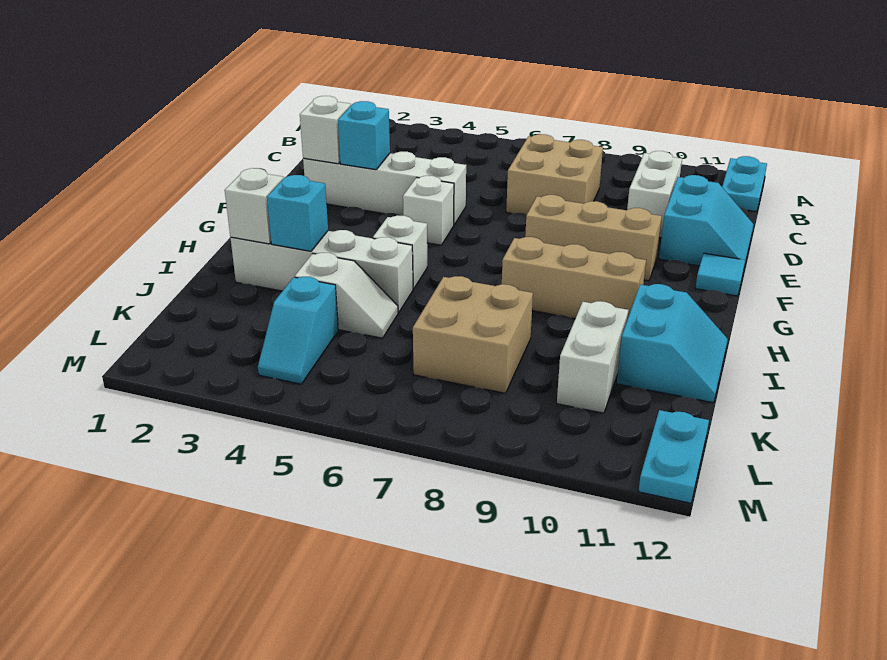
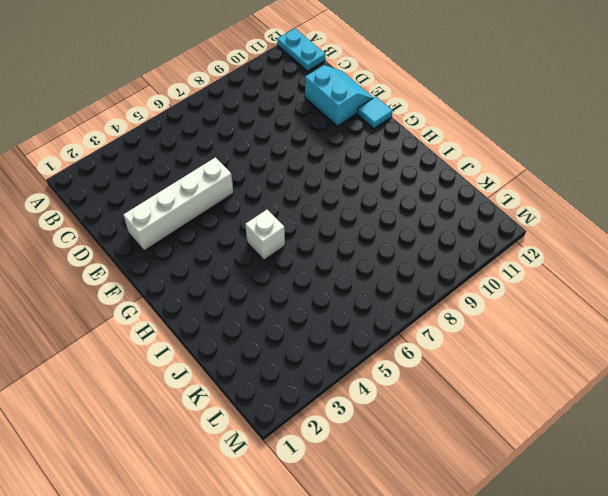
none -> tan 2x2 brick [506,134,603,214]
none -> white 1x2 brick [627,151,682,238]
none -> white 1x1 brick [403,176,454,245]

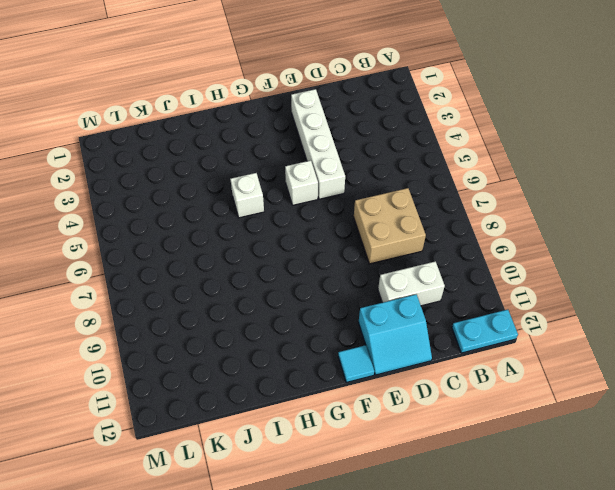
none -> tan 1x3 brick [525,195,662,281]
none -> tan 1x3 brick [502,237,646,319]
none -> white 1x4 brick [231,230,413,313]

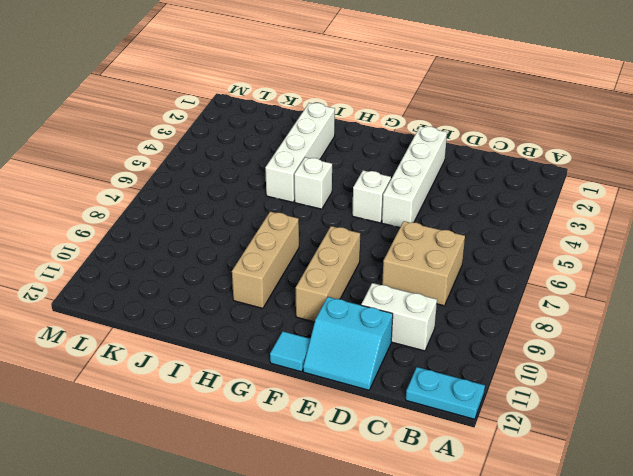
none -> cyan 2x2 slope [617,284,728,403]
none -> white 1x2 slope [295,253,398,338]
none -> tan 2x2 brick [413,276,533,393]

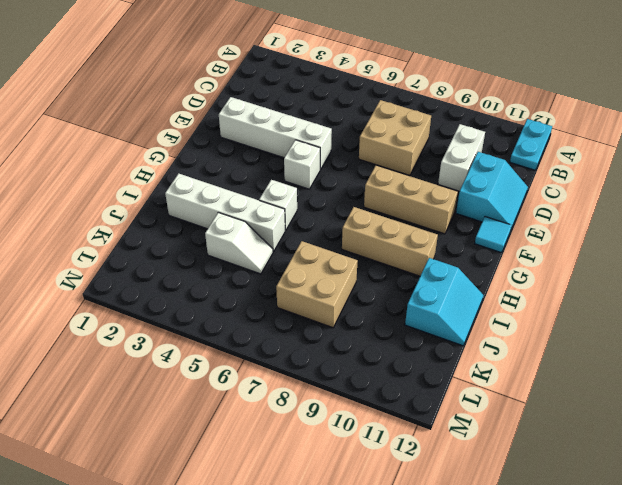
none -> white 1x2 brick [557,301,628,413]
none -> cyan 1x2 slope [258,277,338,384]
none -> cyan 1x2 plate [638,410,709,503]

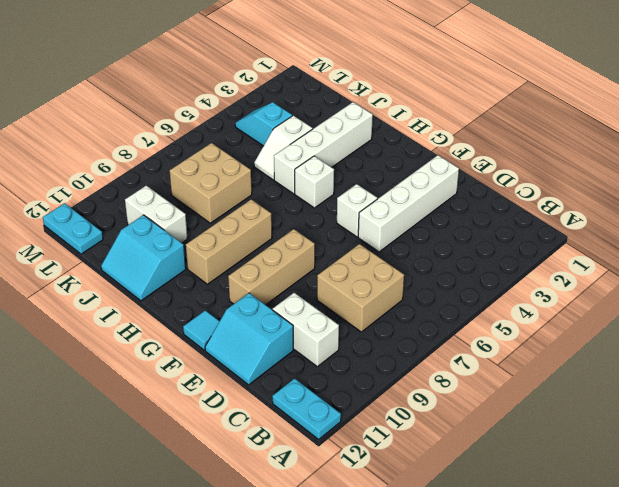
none -> white 1x1 brick [300,96,351,164]
none -> cyan 1x1 brick [338,101,390,170]
none -> white 1x1 brick [225,168,283,244]

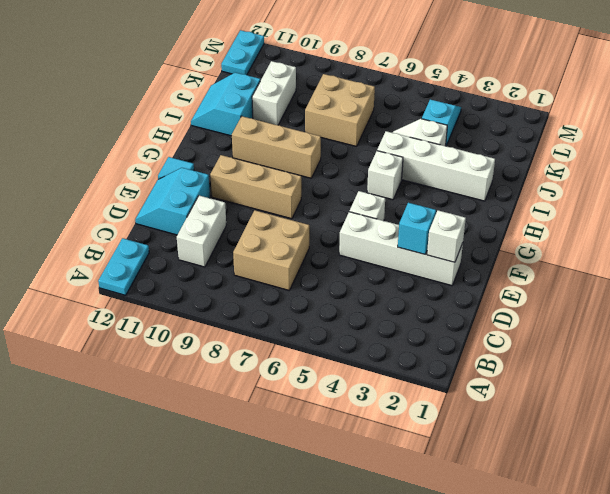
none -> white 1x1 brick [225,168,283,244]
none -> cyan 1x1 brick [267,175,328,251]

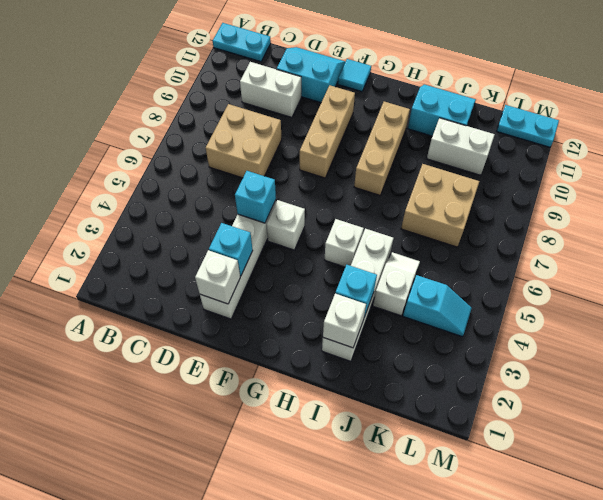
cyan 1x1 brick [235,171,276,223] -> none

